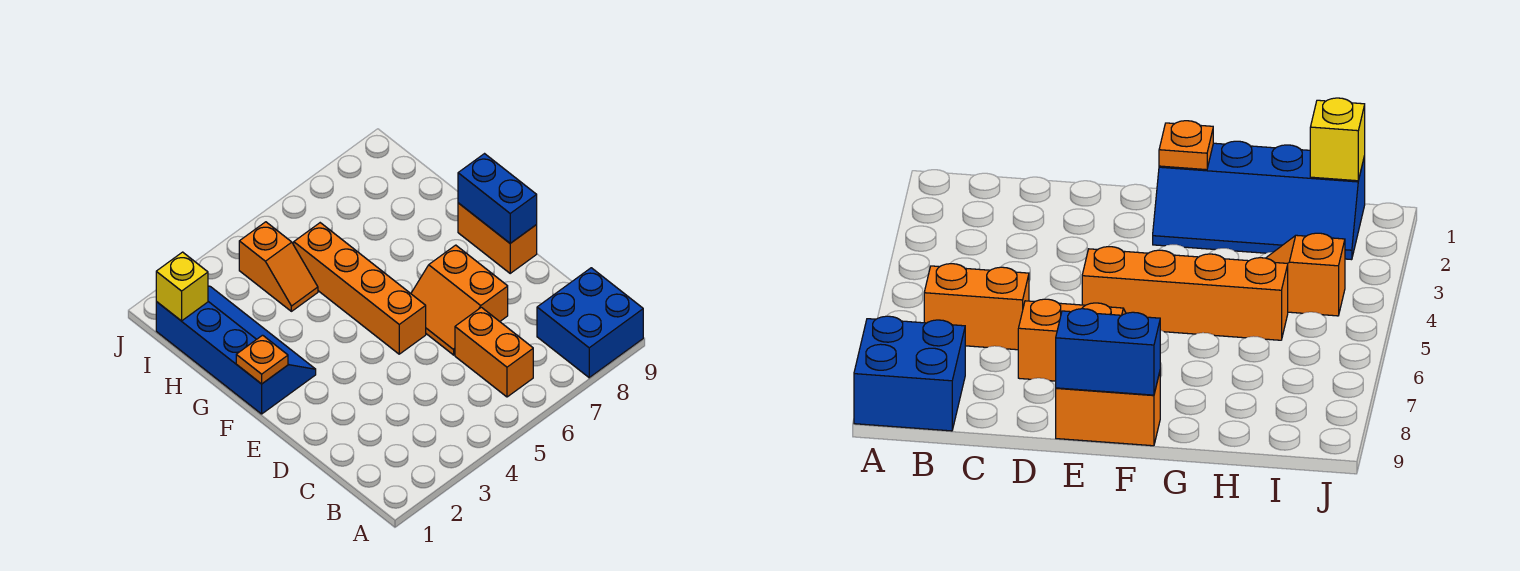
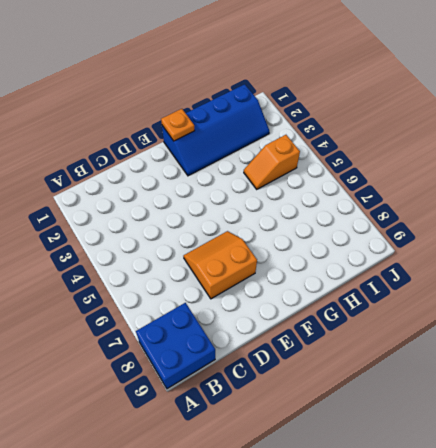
none -> orange 1x2 brick [455,307,533,397]
none -> orange 1x4 brick [294,223,426,354]

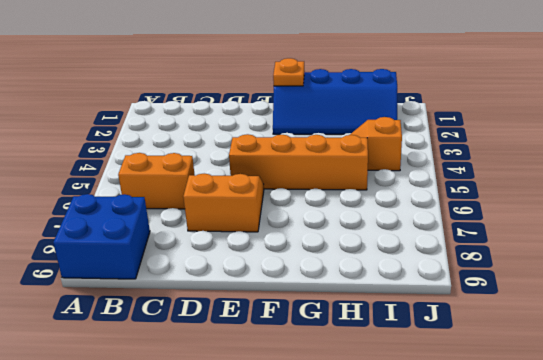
none -> orange 1x2 brick [458,203,537,273]
none -> blue 1x2 brick [458,154,537,243]

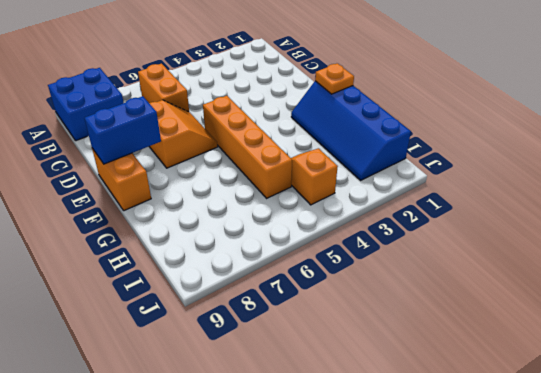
blue 1x2 brick [84,96,161,164] -> blue 1x2 brick turned to [458,154,537,243]
none -> yellow 1x1 brick [156,252,208,321]

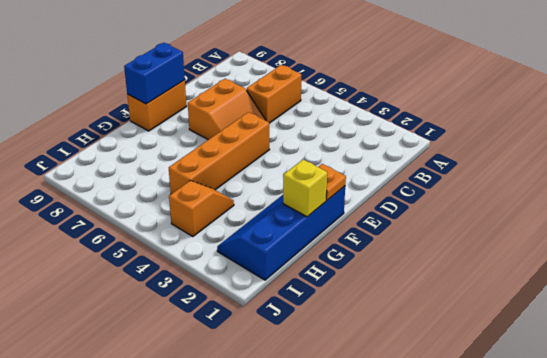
yellow 1x1 brick [283,160,327,217] -> yellow 1x1 brick moved to [156,252,208,321]
none -> blue 2x2 brick [537,268,643,378]

